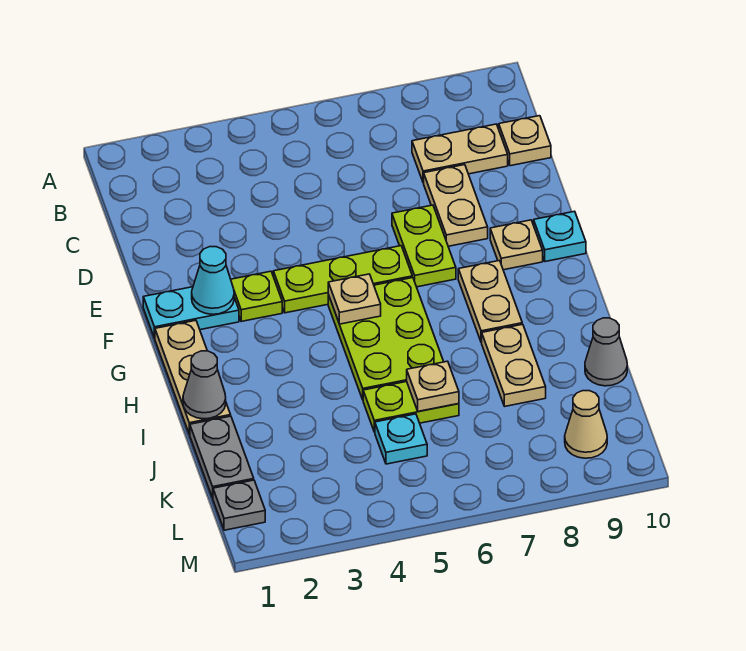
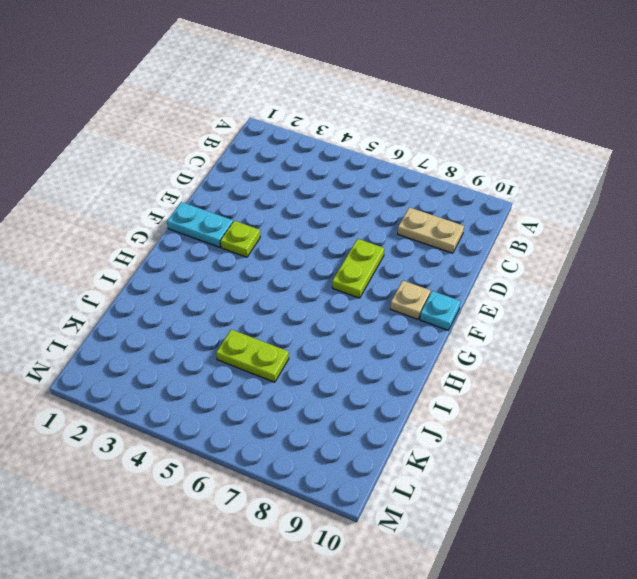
none -> tan 1x1 plate [499,116,551,166]
none -> tan 1x2 plate [424,165,488,246]
none -> lime 1x3 plate [273,246,412,313]

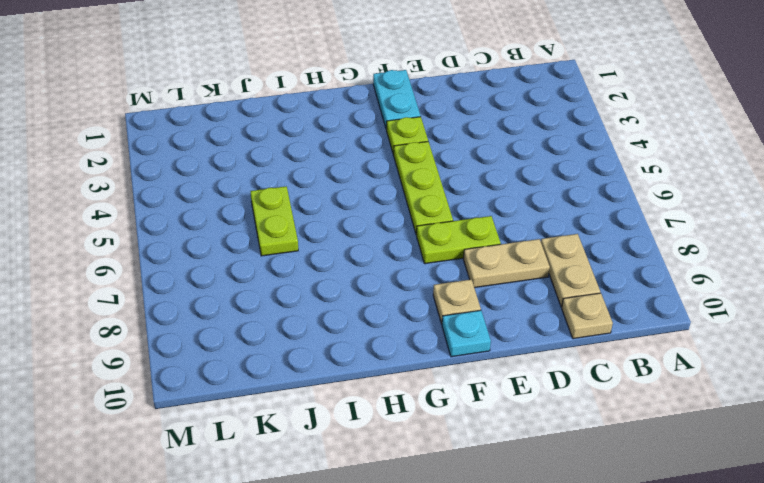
none -> tan 1x3 plate [155,320,231,434]
none -> lime 2x3 plate [328,278,444,399]
none -> tan 1x2 plate [458,261,522,343]

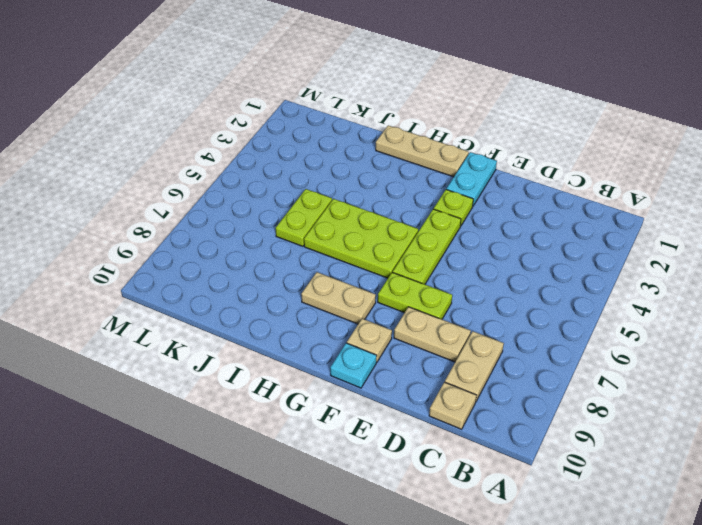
none -> tan 1x2 plate [482,324,546,406]
none -> grey 1x2 plate [190,416,254,498]
none -> grey 1x1 cone [585,318,627,386]

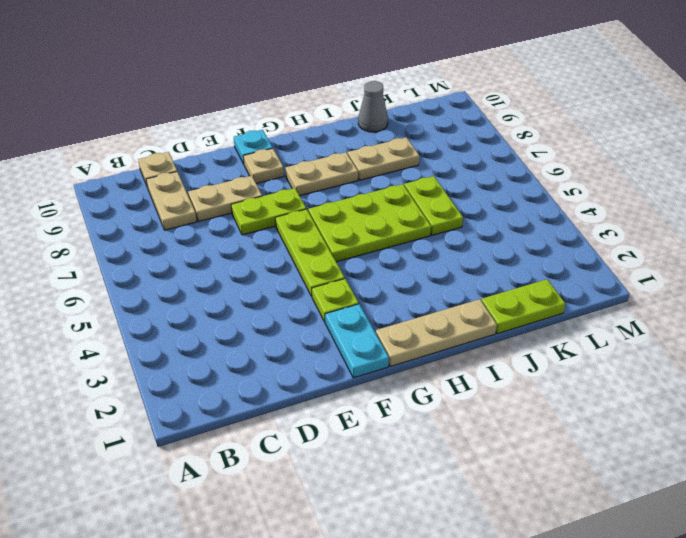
lime 1x2 plate [481,279,565,334] -> grey 1x2 plate [190,416,254,498]
none -> cyan 1x1 plate [375,414,427,464]
none -> grey 1x1 plate [213,480,265,530]
none -> tan 1x1 cone [565,391,607,458]

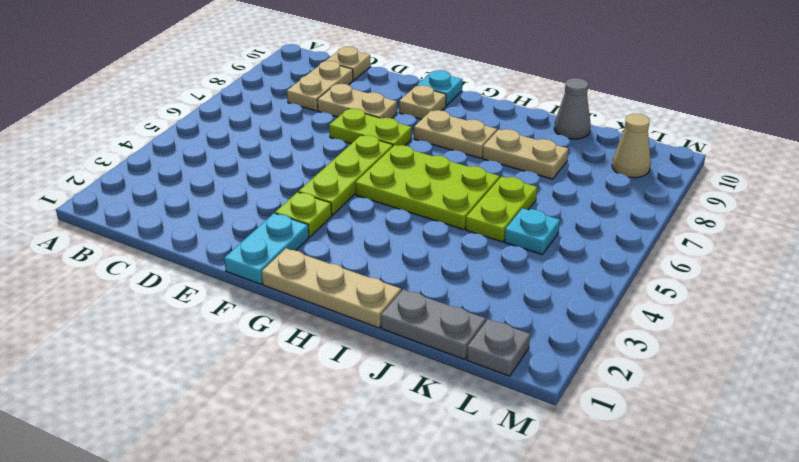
none -> cyan 1x1 cone [192,247,234,314]
none -> tan 1x1 plate [328,274,381,324]
none -> grey 1x1 cone [183,351,226,419]

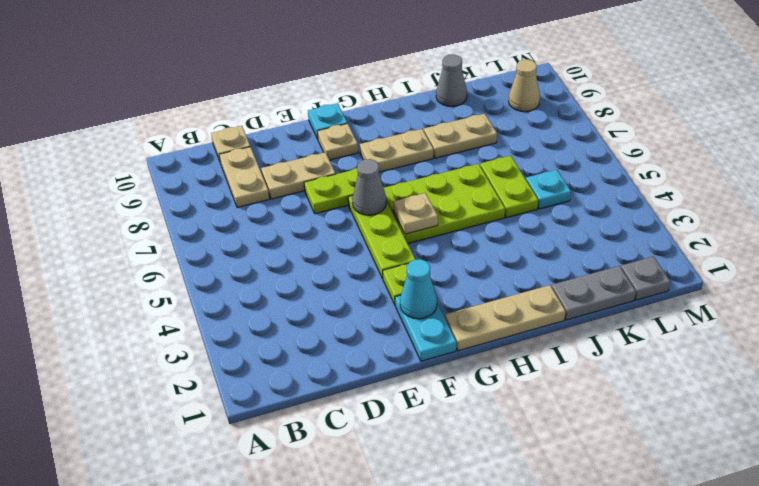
grey 1x1 cone [352,159,387,215] -> grey 1x1 cone moved to [183,351,226,419]
none -> tan 1x1 plate [407,361,459,411]

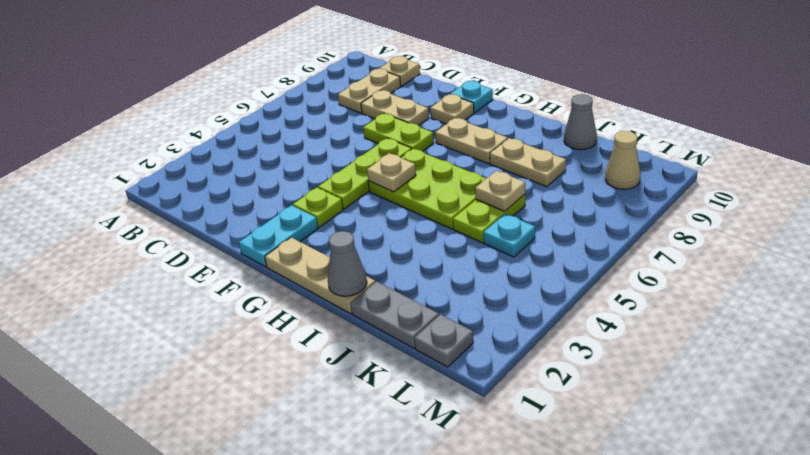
none -> cyan 1x1 cone [192,247,234,314]

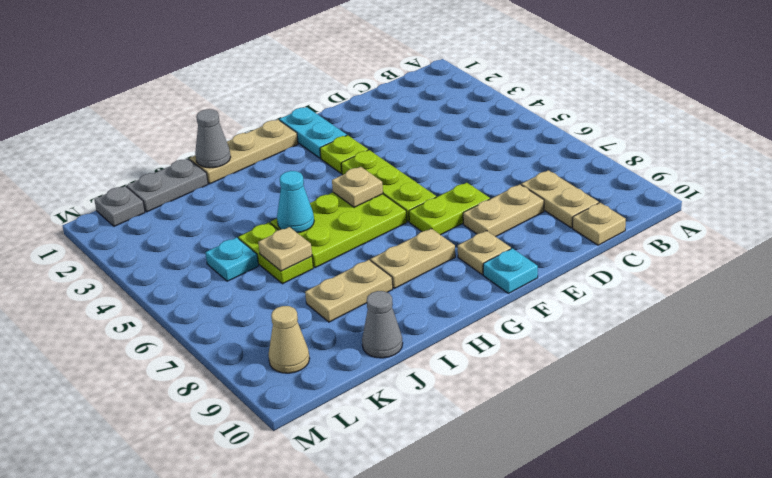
cyan 1x1 cone [277,171,314,233] -> cyan 1x1 cone moved to [192,247,234,314]

